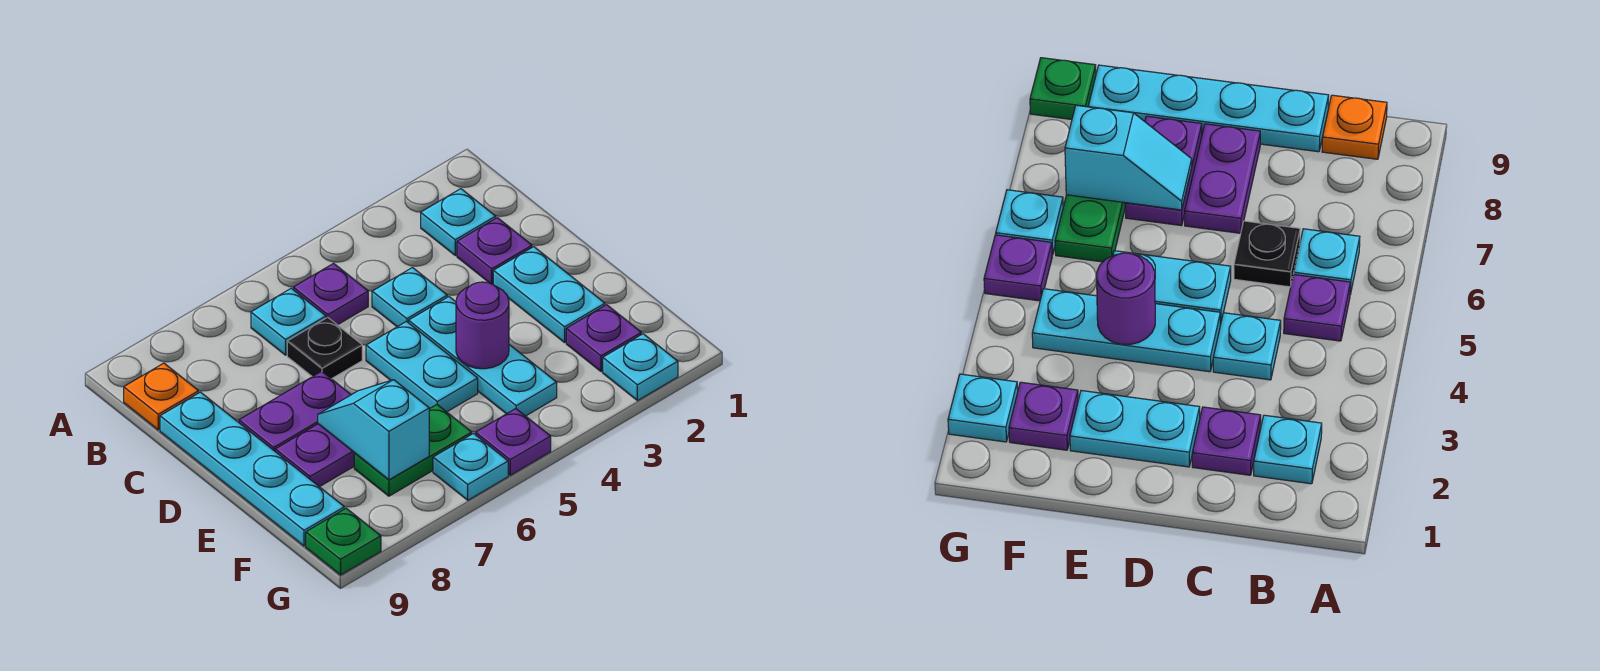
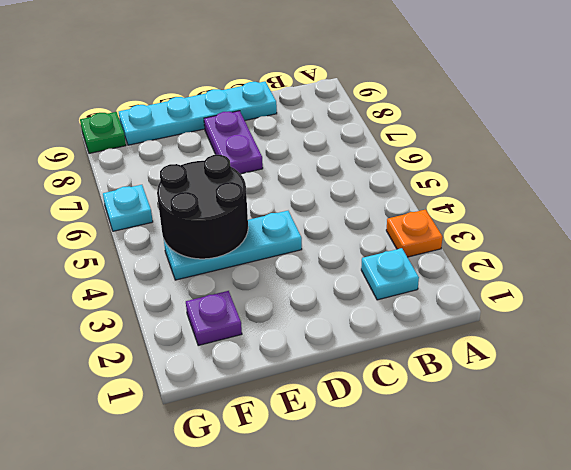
orange 1x1 plate [386,210,443,257] -> orange 1x1 plate moved to [124,363,199,430]
black 2x2 round brick [157,155,248,259] -> purple 1x1 round brick [456,282,509,369]
none -> purple 1x1 plate [293,263,368,325]
none -> cyan 1x1 plate [251,288,326,355]
none -> purple 1x1 plate [457,218,532,284]

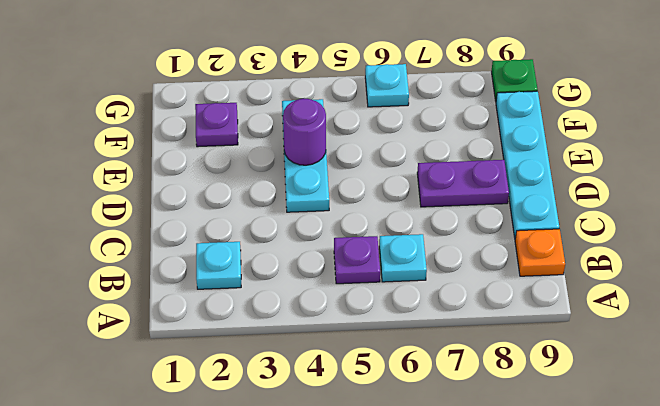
none -> purple 1x1 plate [457,218,532,284]
none -> cyan 1x1 plate [372,268,447,327]
none -> black 1x1 plate [287,317,362,379]

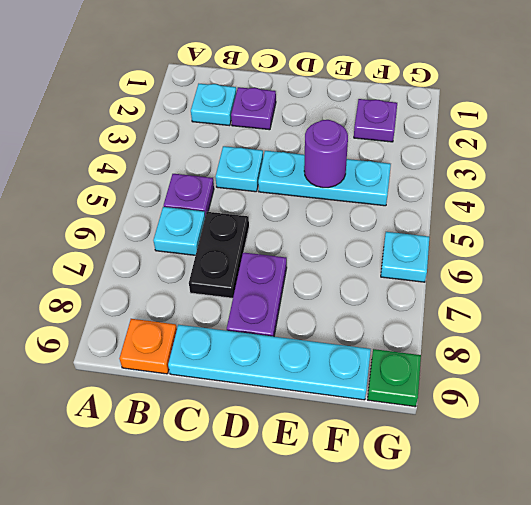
black 1x2 plate [189,212,249,298] -> black 1x1 plate [287,317,362,379]
none -> cyan 1x2 plate [493,247,605,342]
none -> cyan 1x2 plate [366,322,478,412]
none -> purple 1x2 plate [275,424,354,487]

